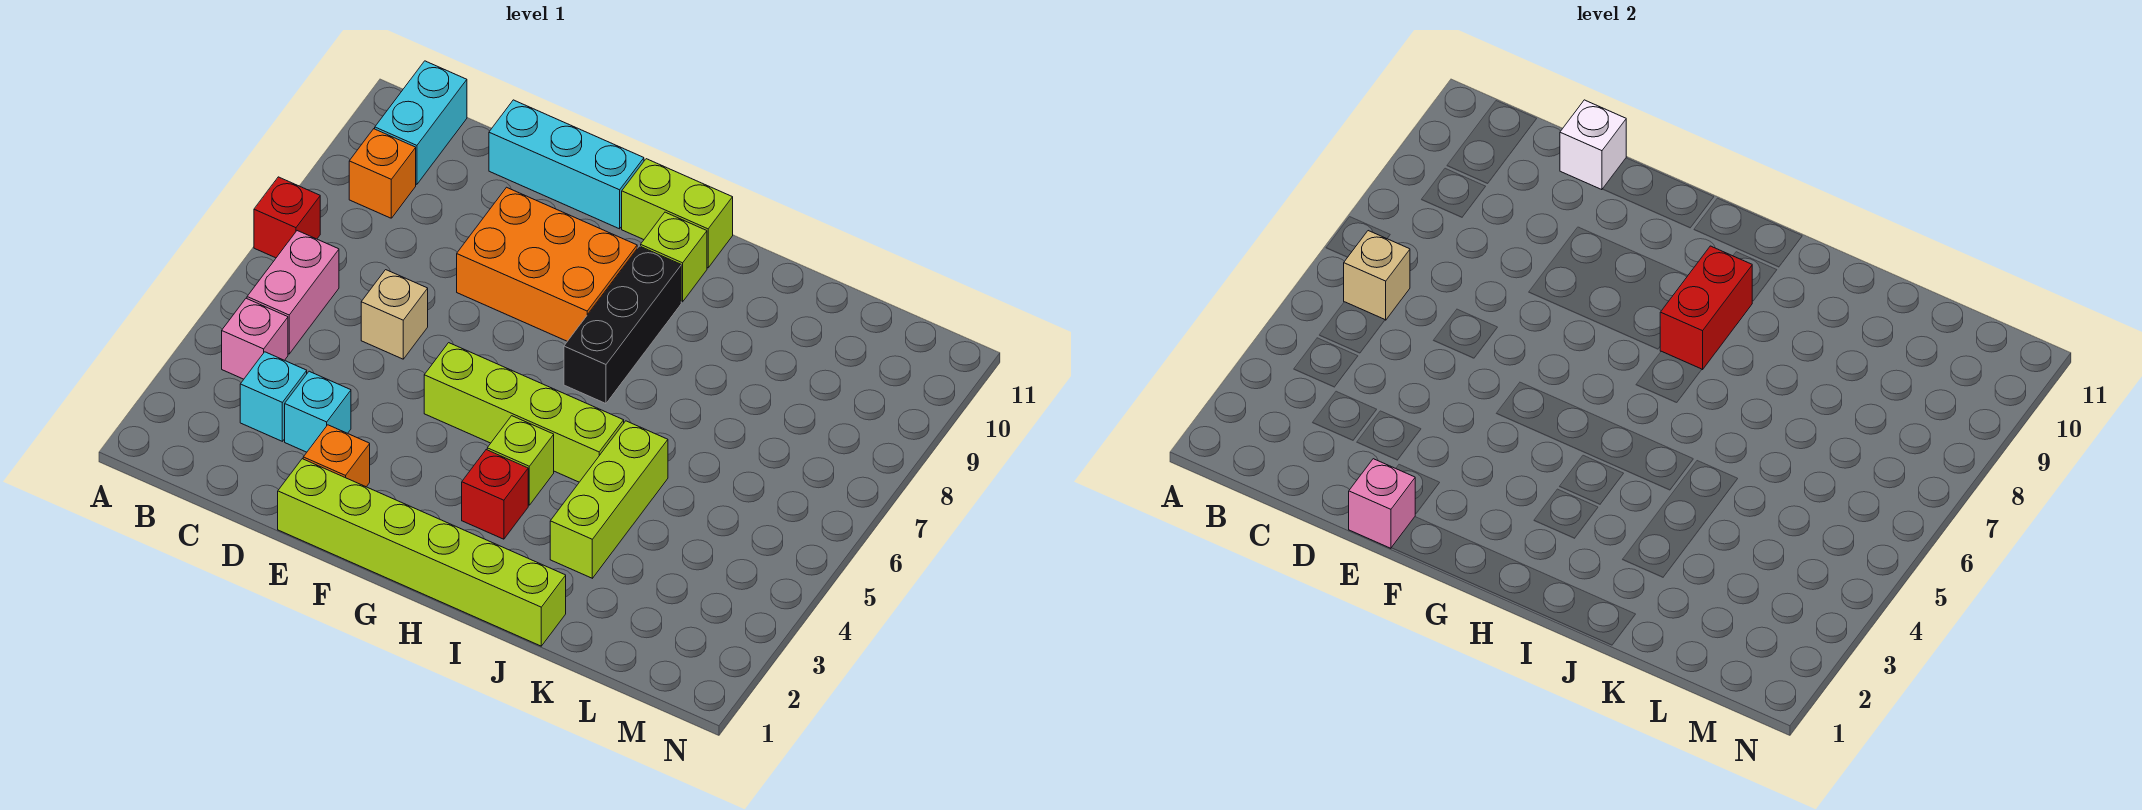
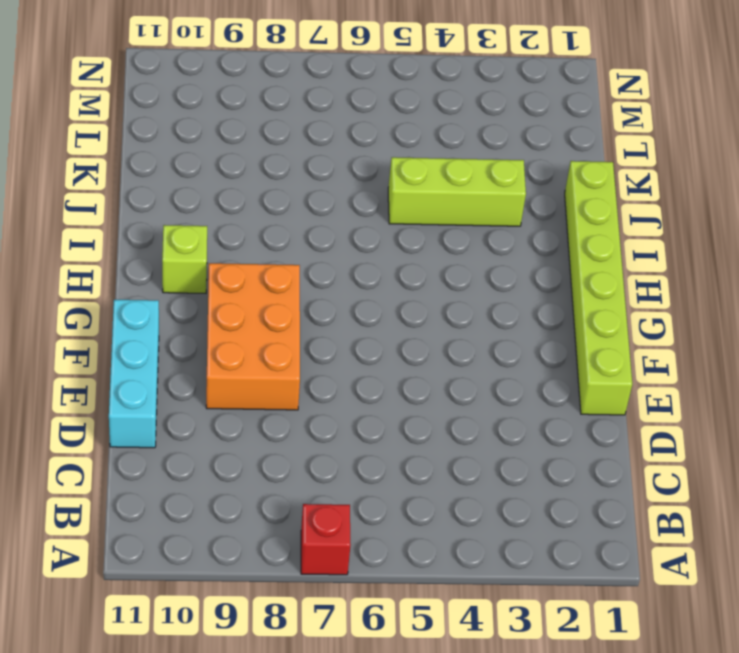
none -> pink 1x1 brick [222,298,288,379]
none -> pink 1x2 brick [247,231,339,354]
none -> orange 1x1 brick [349,129,416,218]

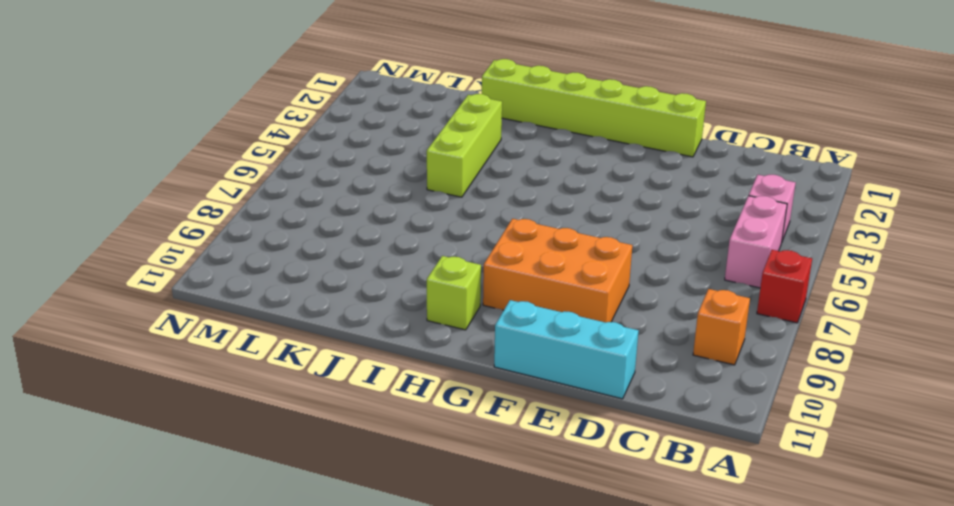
none -> cyan 1x2 brick [375,61,467,184]
none -> cyan 1x1 brick [240,352,307,441]
none -> cyan 1x1 brick [285,371,351,452]

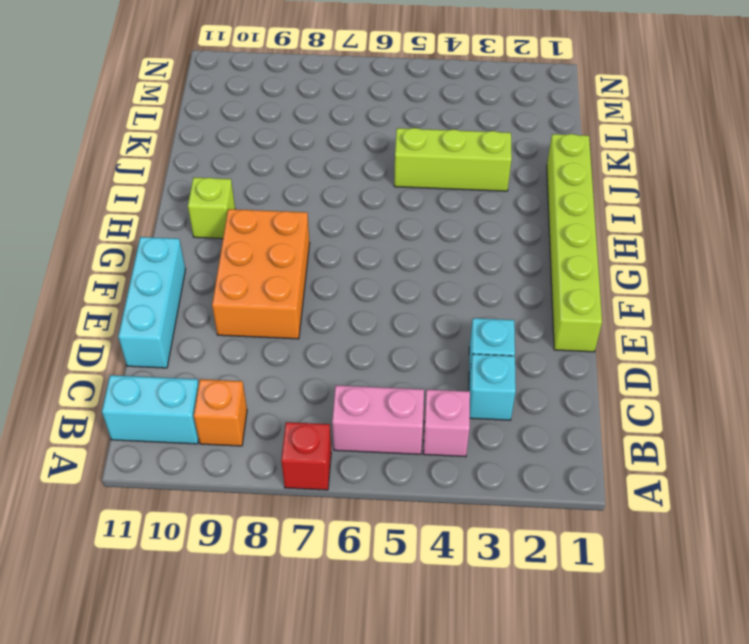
none -> tan 1x1 brick [361,270,428,359]
none -> orange 1x1 brick [303,425,370,487]
none -> lime 1x4 brick [424,343,624,482]

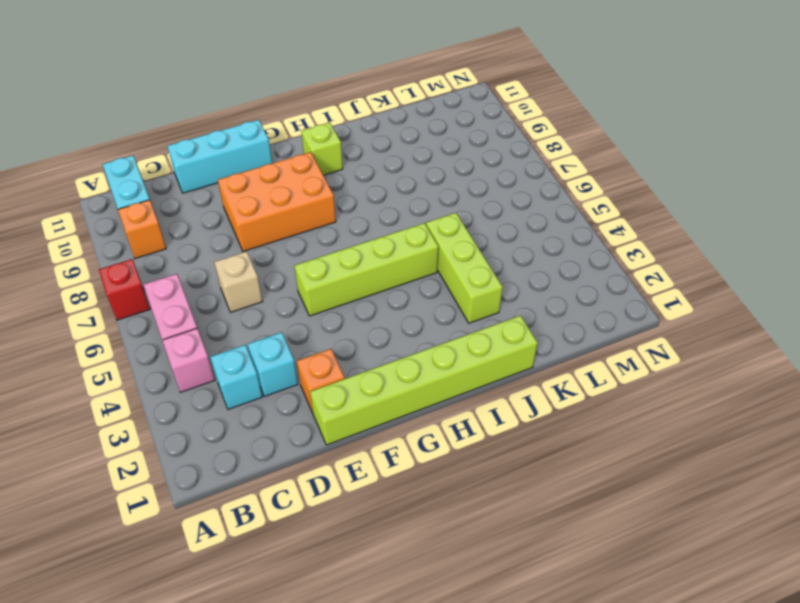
none -> lime 1x2 brick [622,159,733,268]
none -> red 1x1 brick [462,450,528,539]
none -> lime 1x1 brick [487,416,554,505]

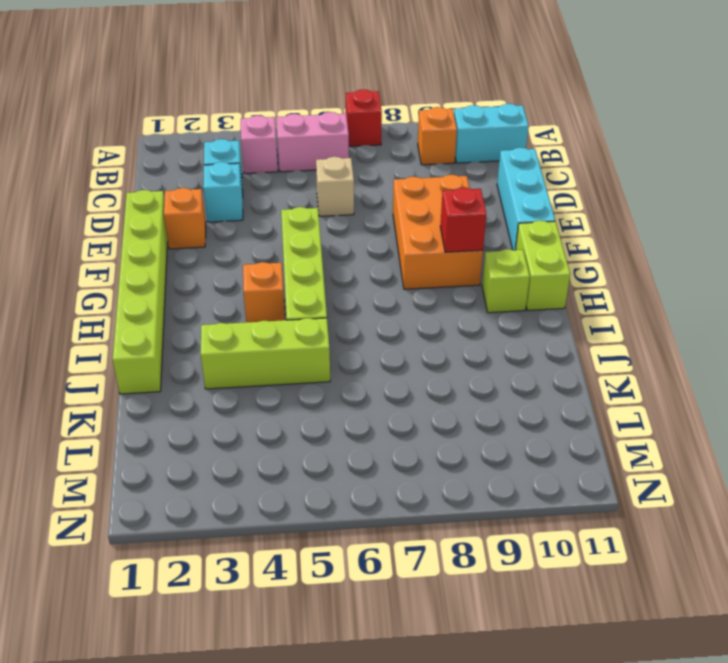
red 1x1 brick [440,187,486,252] -> red 1x1 brick moved to [462,450,528,539]
orange 1x1 brick [243,262,285,322] -> lime 1x1 brick [487,416,554,505]
none -> black 1x3 brick [564,246,681,404]
none -> tan 1x1 brick [1344,231,1410,320]
none -> white 1x1 brick [1560,100,1626,190]

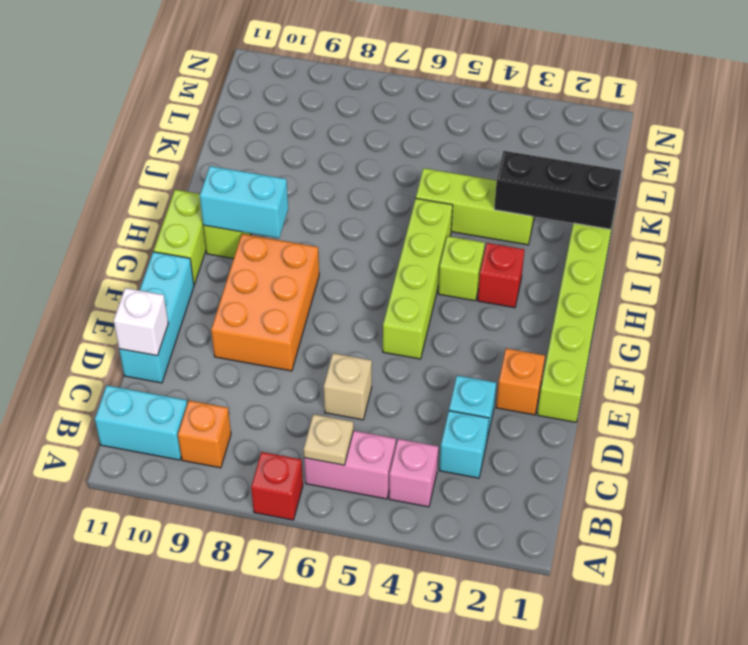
tan 1x1 plate [304,414,354,465] -> tan 1x1 brick [1344,231,1410,320]
cyan 1x2 brick [200,166,288,238] -> red 1x2 brick [1660,246,1752,370]
black 1x3 brick [494,151,621,229] -> black 1x3 brick moved to [564,246,681,404]
none -> pink 1x1 brick [1349,459,1415,548]

